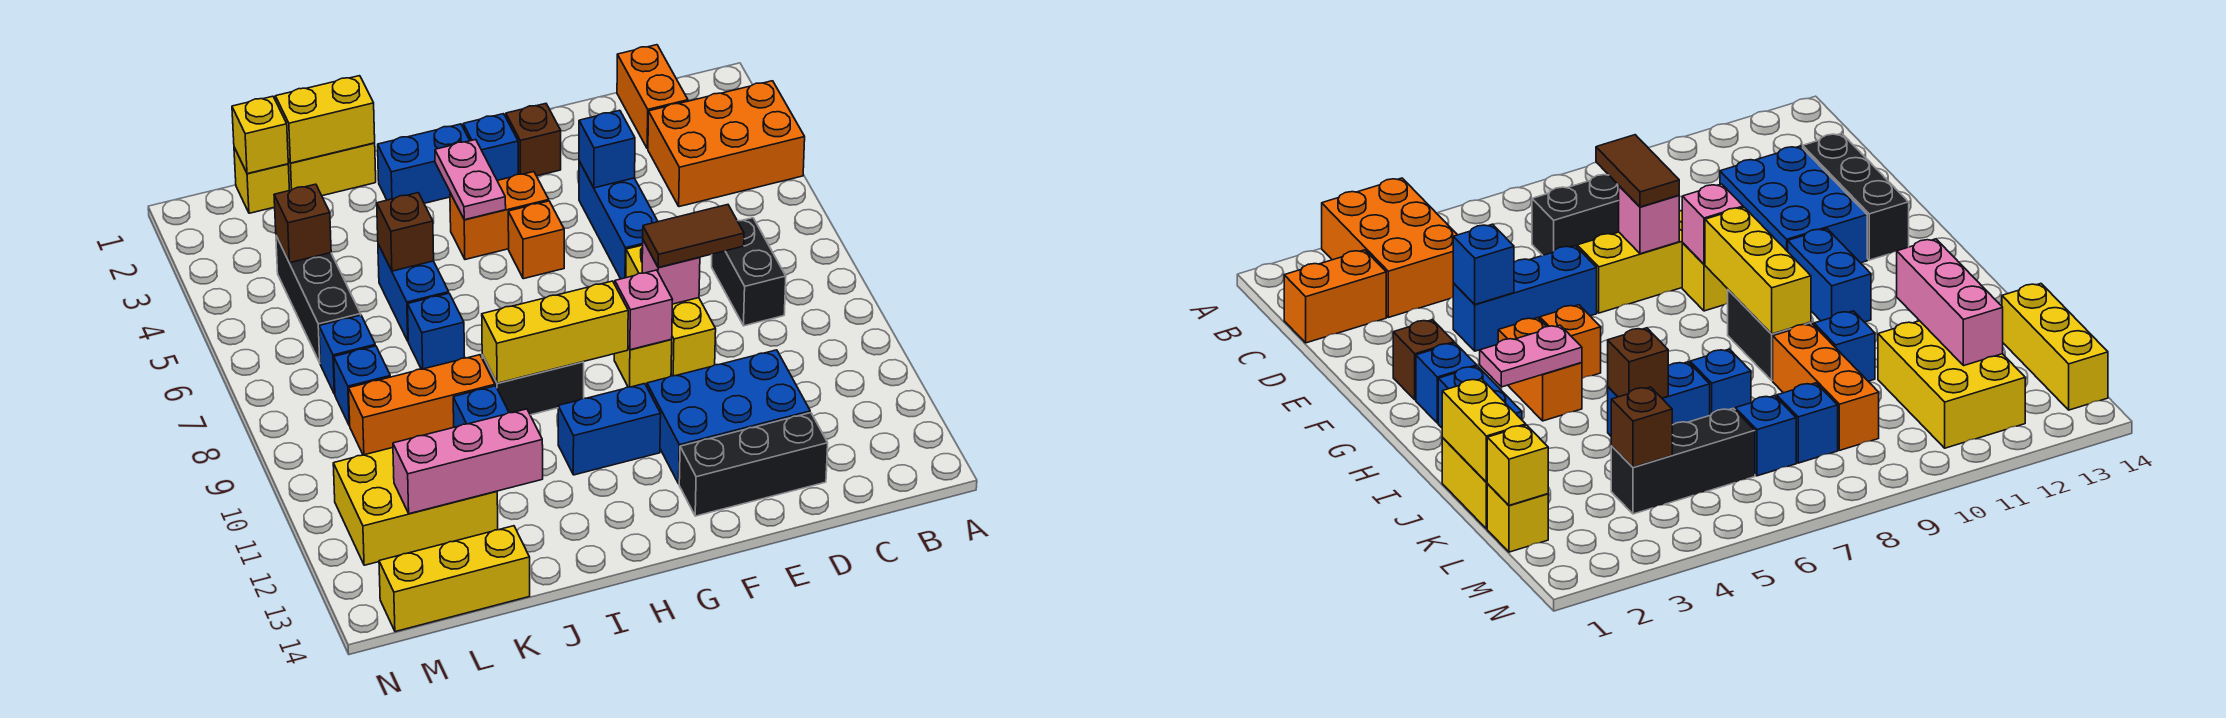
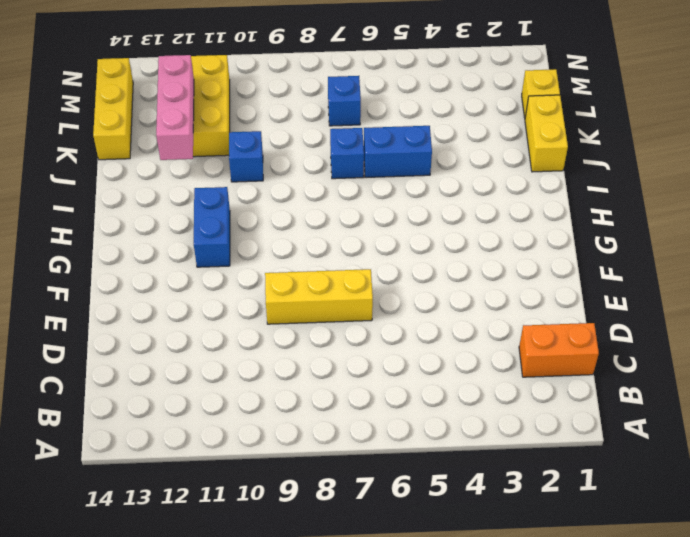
none -> orange 2x3 brick [648,81,805,207]
none -> black 1x2 brick [712,218,786,326]
none -> blue 2x3 brick [647,350,810,484]
none -> black 1x3 brick [679,413,828,516]

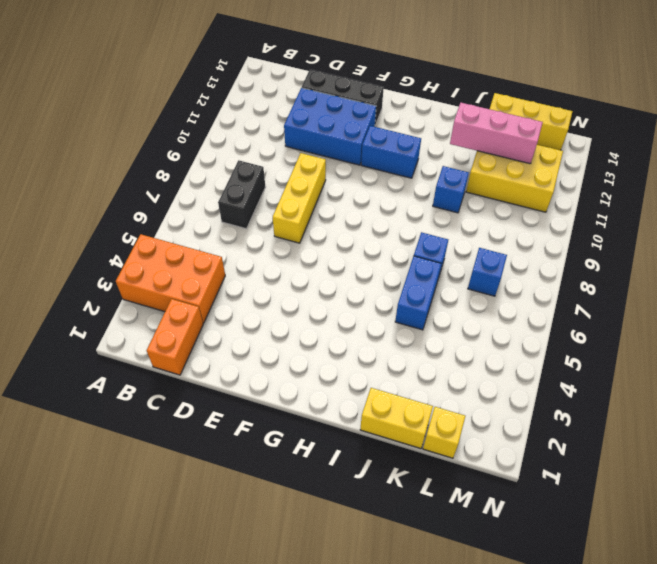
none -> blue 1x3 brick [579,161,658,279]
none -> brown 1x1 brick [506,104,561,176]
none -> yellow 1x1 brick [614,340,672,387]
none -> blue 1x1 brick [463,114,518,180]

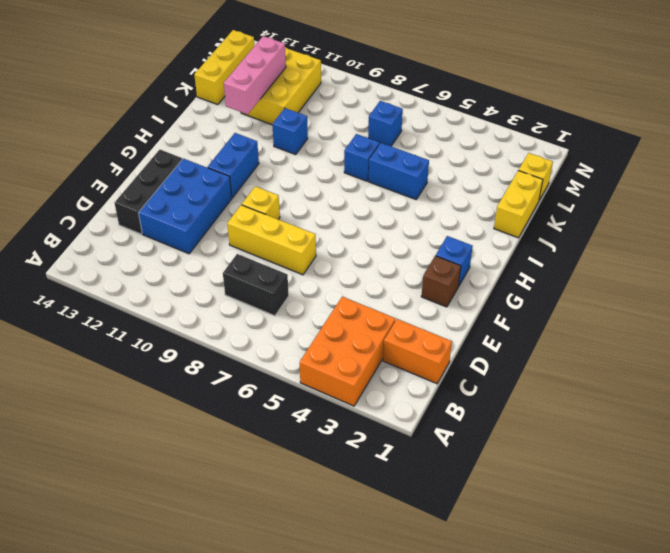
none -> blue 1x3 brick [579,161,658,279]
none -> orange 1x2 brick [450,172,549,260]
none -> orange 1x1 brick [508,201,564,279]
none -> blue 1x2 brick [378,124,470,203]

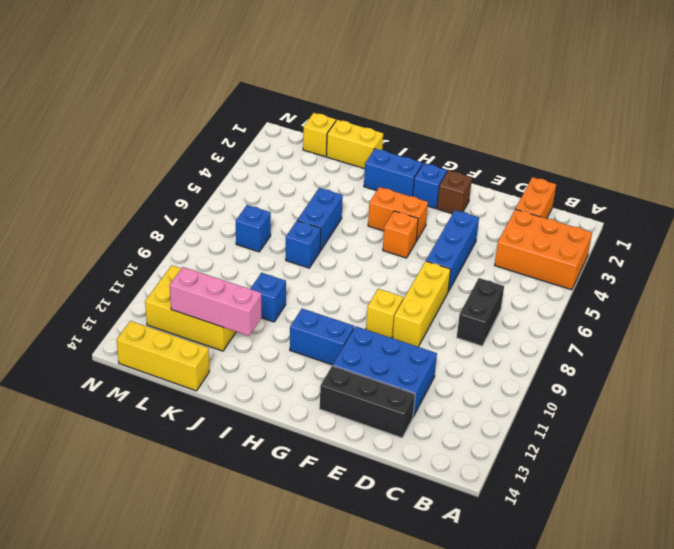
none -> black 1x2 brick [482,355,584,415]
none -> orange 1x3 brick [349,355,495,455]
none -> black 1x3 brick [276,236,361,363]
none -> blue 1x1 brick [334,346,390,426]

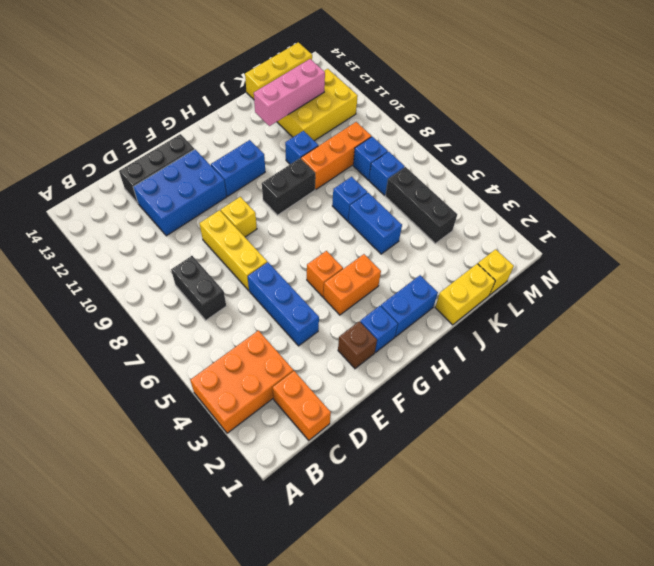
none -> blue 1x1 brick [579,110,635,188]
none -> pink 1x1 brick [642,240,700,304]
none -> pink 1x1 brick [615,270,673,350]
none -> yellow 1x3 brick [482,281,628,383]

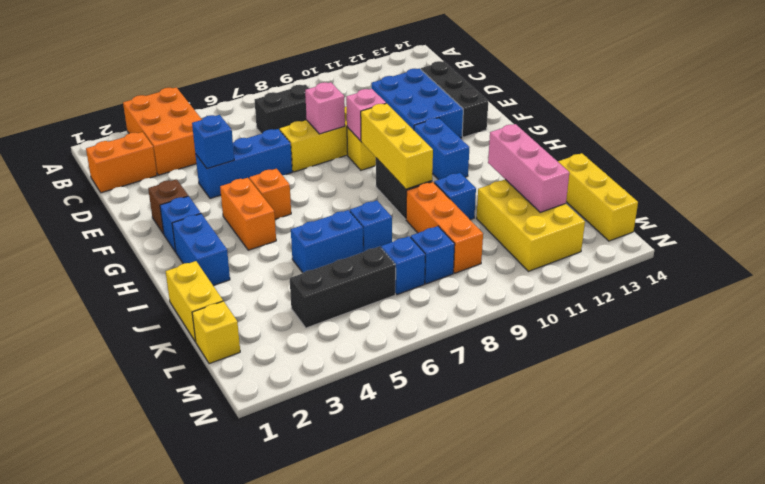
none -> pink 1x2 plate [435,140,506,220]
none -> yellow 1x2 brick [275,76,375,163]
none -> brown 1x1 brick [377,193,434,271]
none -> yellow 1x1 brick [232,96,289,174]

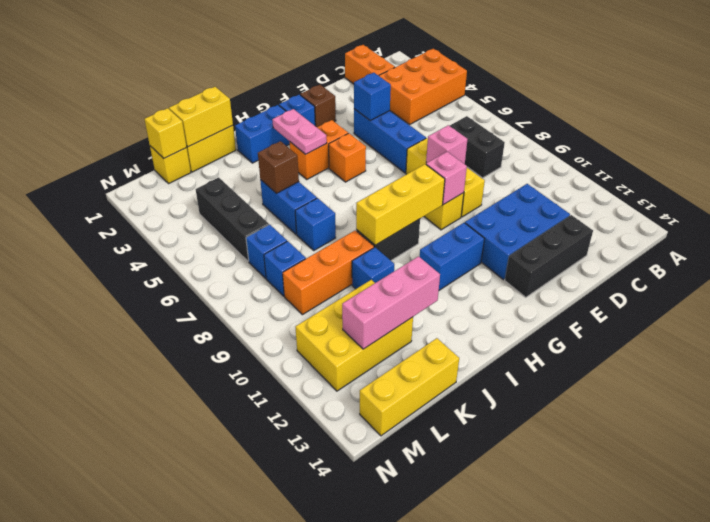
none -> brown 1x1 brick [274,184,331,263]
none -> brown 1x2 tile [643,205,744,267]

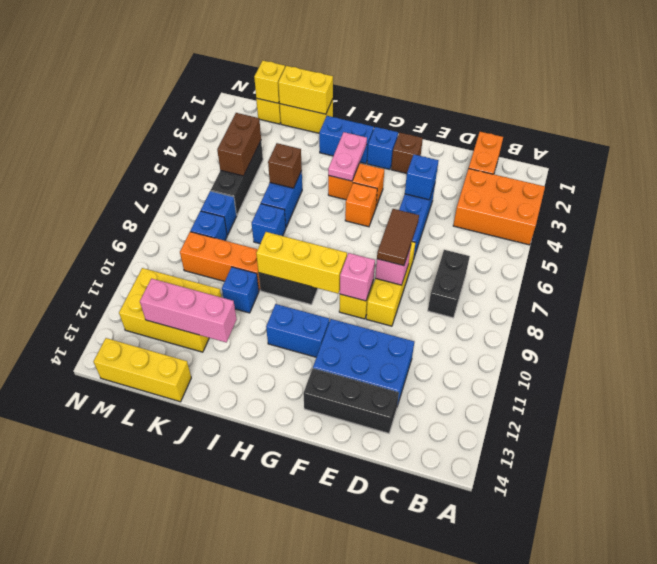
brown 1x2 tile [377,209,419,266] -> brown 1x2 tile turned to [643,205,744,267]
brown 1x2 brick [217,113,261,176] -> brown 1x1 brick [274,184,331,263]

